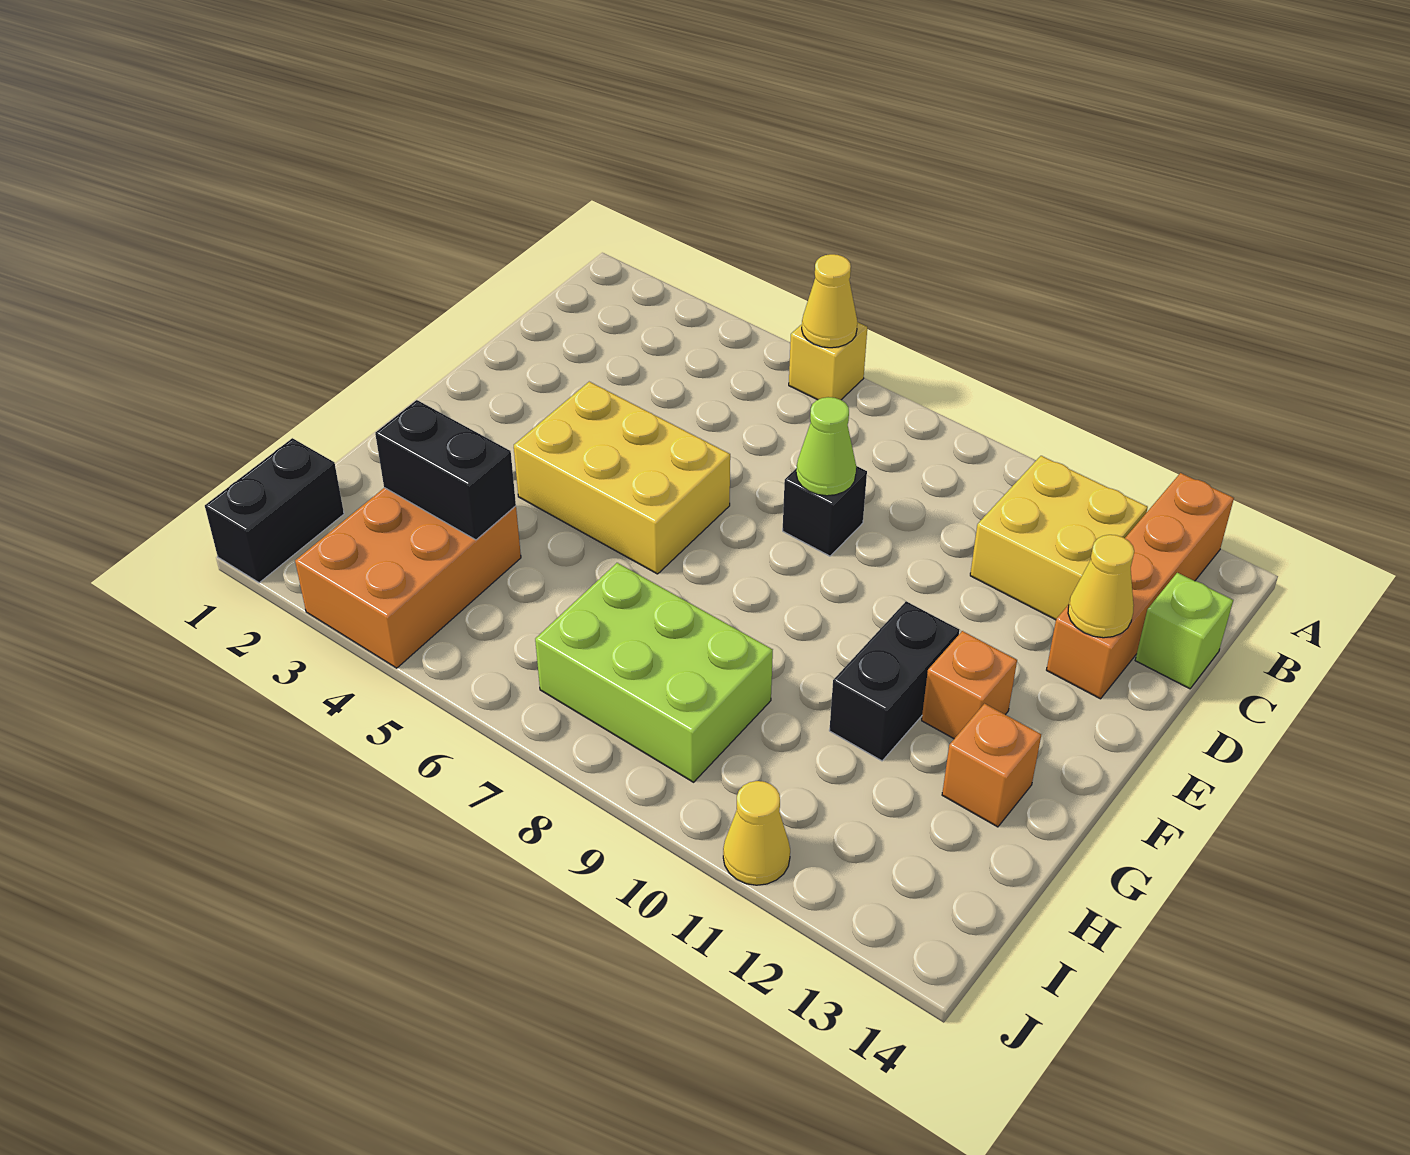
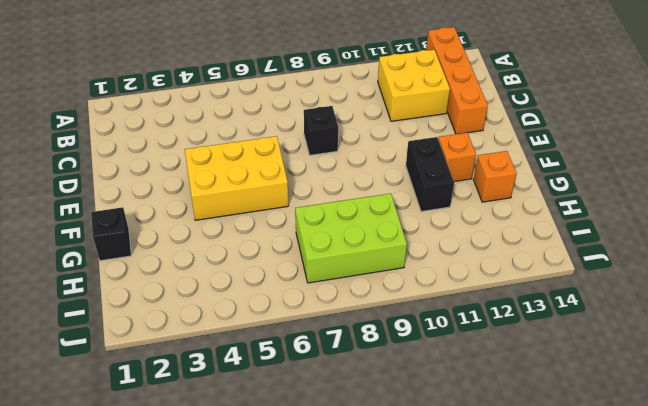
black 1x1 brick [91,207,131,261] -> none
none -> yellow 1x1 brick [789,322,867,400]
none -> lime 1x1 brick [1135,573,1233,689]
none -> orange 2x3 brick [295,488,521,668]

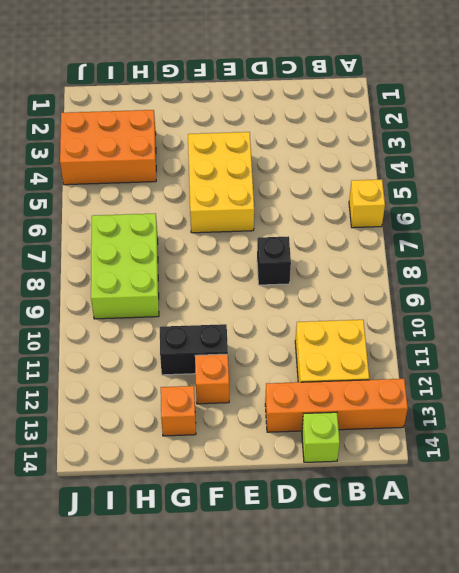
none -> black 1x2 brick [205,438,344,583]
none -> yellow 1x1 cone [723,781,790,885]
none -> yellow 1x1 cone [802,254,857,348]

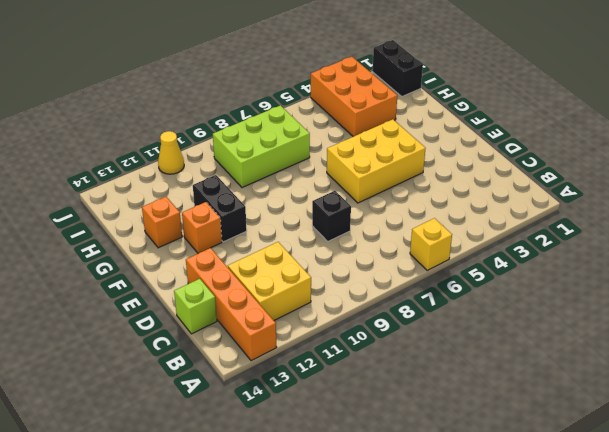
none -> yellow 1x1 cone [802,254,857,348]
none -> lime 1x1 cone [796,397,856,496]
none -> yellow 1x1 cone [1068,535,1134,638]

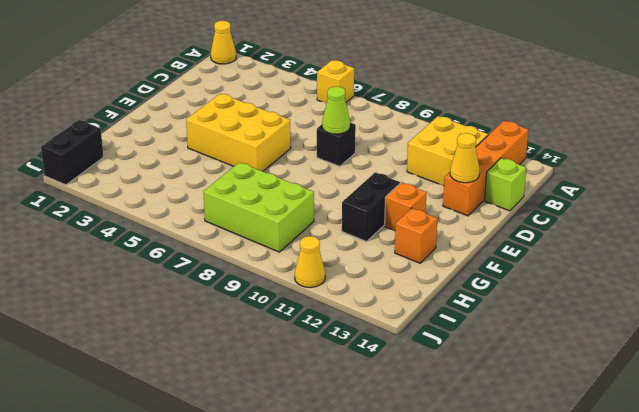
yellow 1x1 cone [211,21,236,64] -> yellow 1x1 cone moved to [802,254,857,348]
none -> orange 2x3 brick [295,488,521,668]
none -> black 1x2 brick [375,400,516,540]

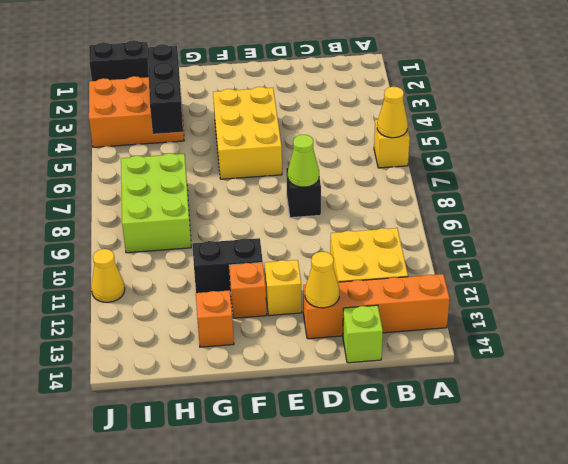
yellow 1x1 brick [265,260,302,315] -> none
black 1x3 brick [148,44,183,134] -> black 1x2 brick [375,400,516,540]

